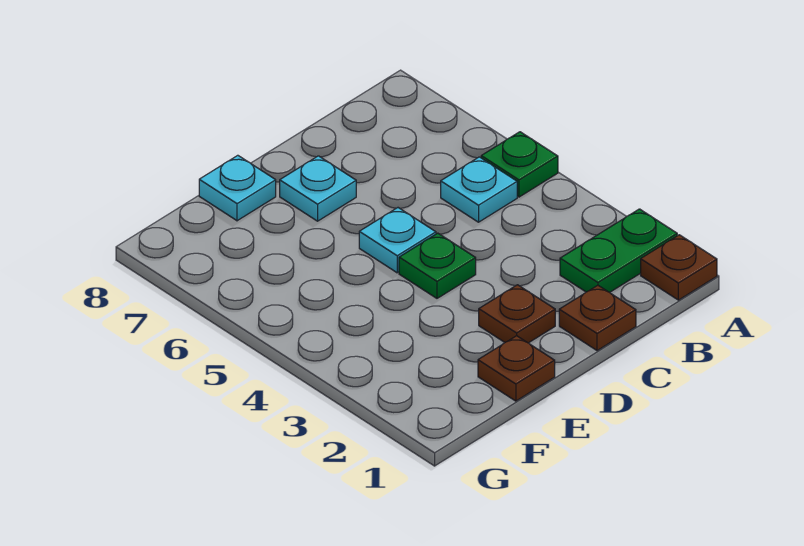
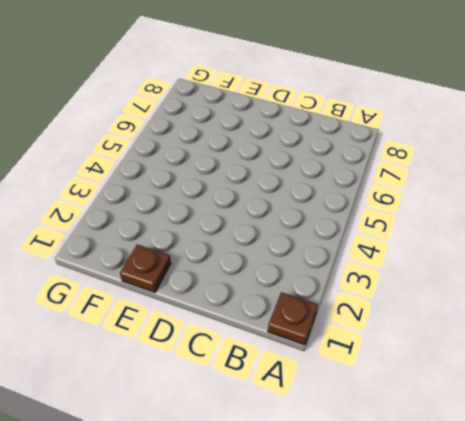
none -> green 1x2 plate [560,209,677,292]
none -> green 1x1 plate [481,132,558,197]

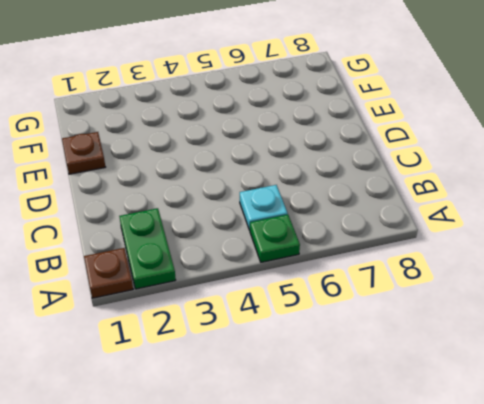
none -> brown 1x1 plate [559,285,636,351]
none -> brown 1x1 plate [479,285,555,343]

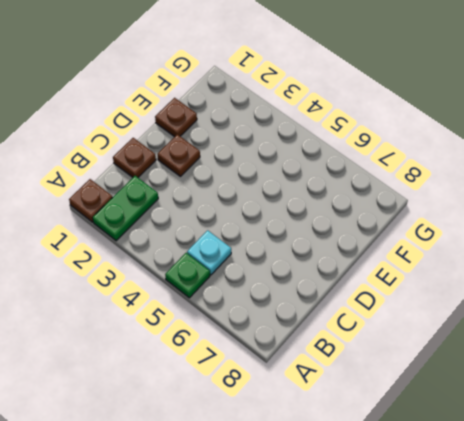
none -> green 1x1 plate [399,233,476,298]
none -> cyan 1x1 plate [359,208,436,273]

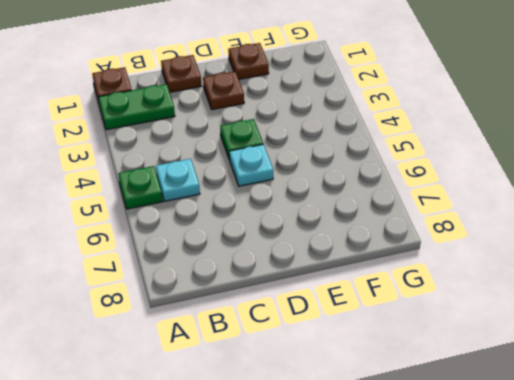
none -> cyan 1x1 plate [280,156,356,221]
none -> cyan 1x1 plate [199,155,276,221]

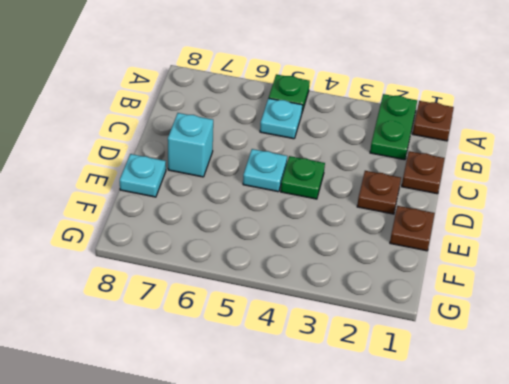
cyan 1x1 brick [168,113,213,177] -> cyan 1x1 plate [280,156,356,221]

